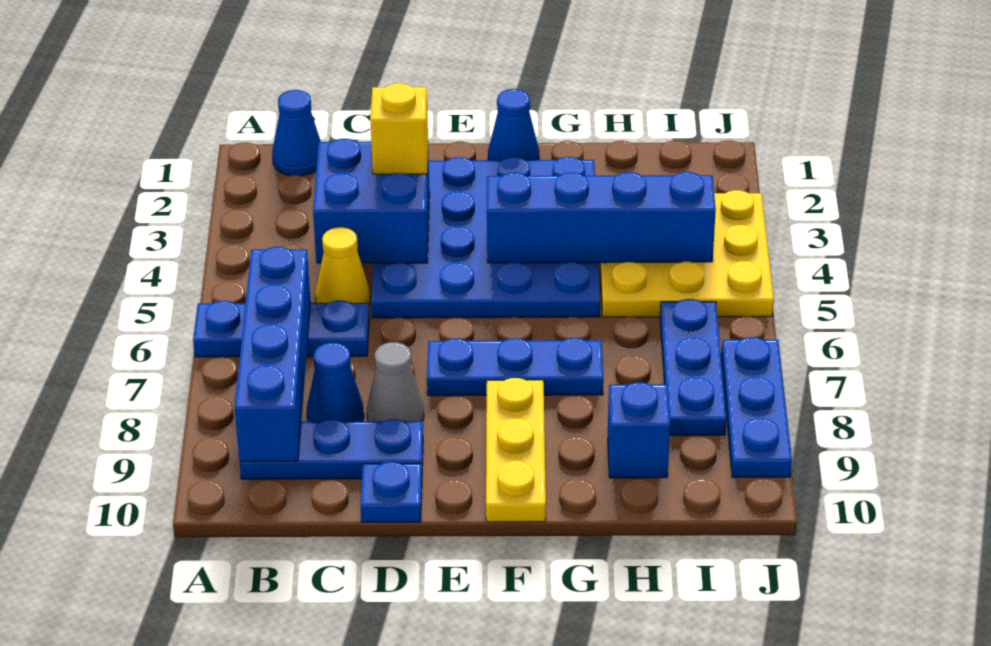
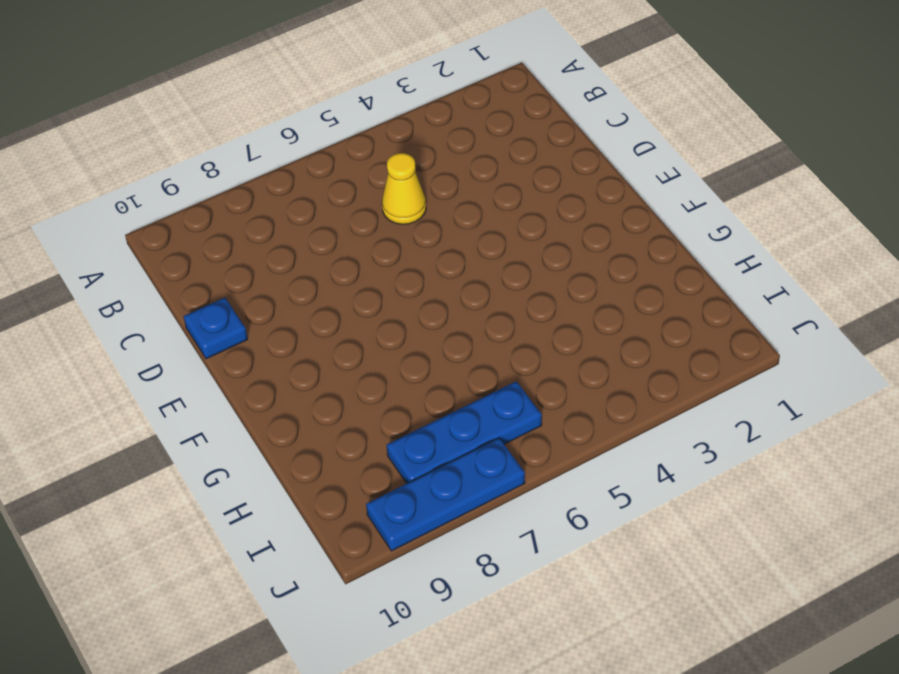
none -> blue 1x3 plate [193,300,369,357]
none -> blue 1x1 cone [272,90,321,176]
none -> blue 1x3 plate [240,419,423,479]

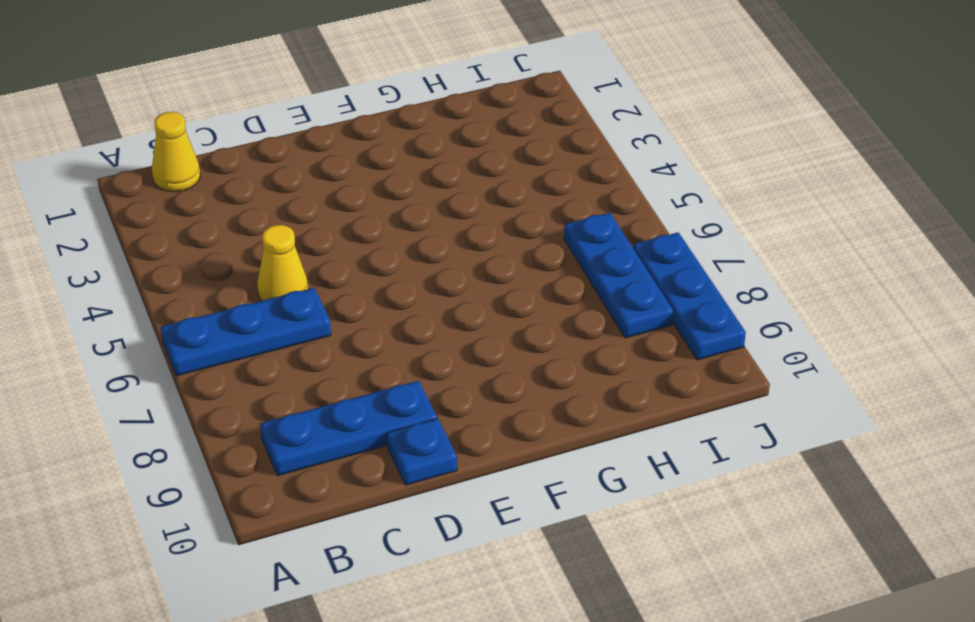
yellow 1x1 cone [152,112,200,192] -> blue 1x1 cone [272,90,321,176]
none -> blue 1x1 cone [306,343,364,422]
none -> blue 4x4 plate [371,157,600,318]
none -> grey 1x1 cone [367,342,424,422]

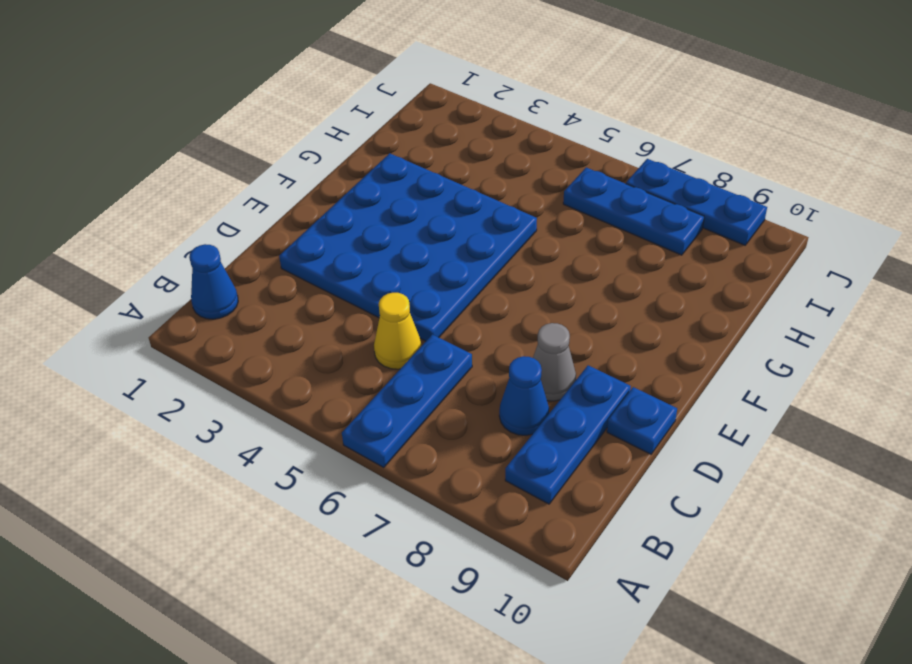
none -> blue 1x3 plate [427,338,603,396]
none -> blue 1x1 cone [488,89,539,160]
none -> yellow 1x3 plate [486,378,546,522]

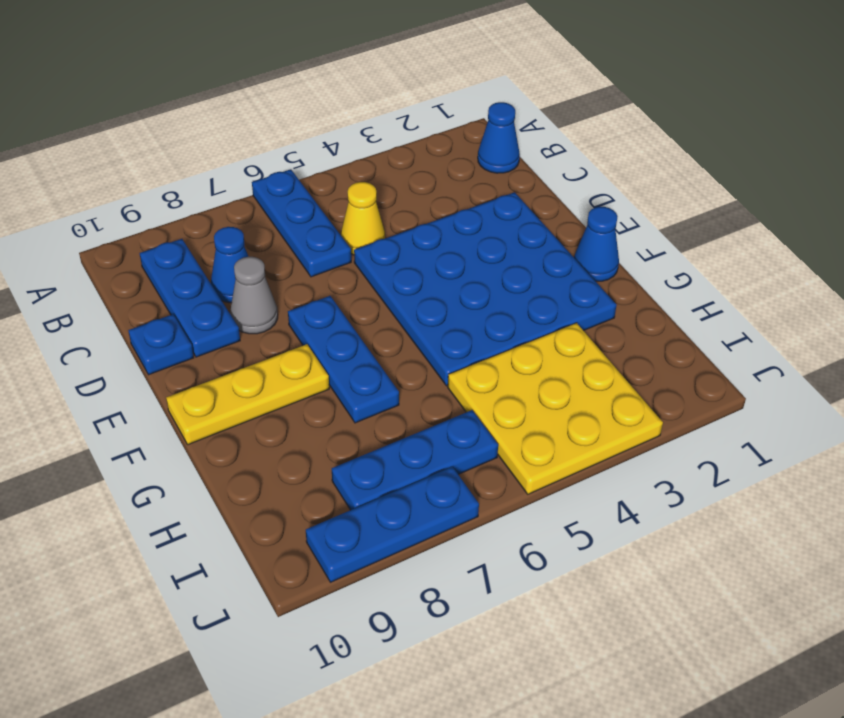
none -> blue 1x1 brick [608,382,670,478]
none -> blue 1x4 brick [235,247,311,462]
none -> blue 2x2 brick [313,139,430,264]

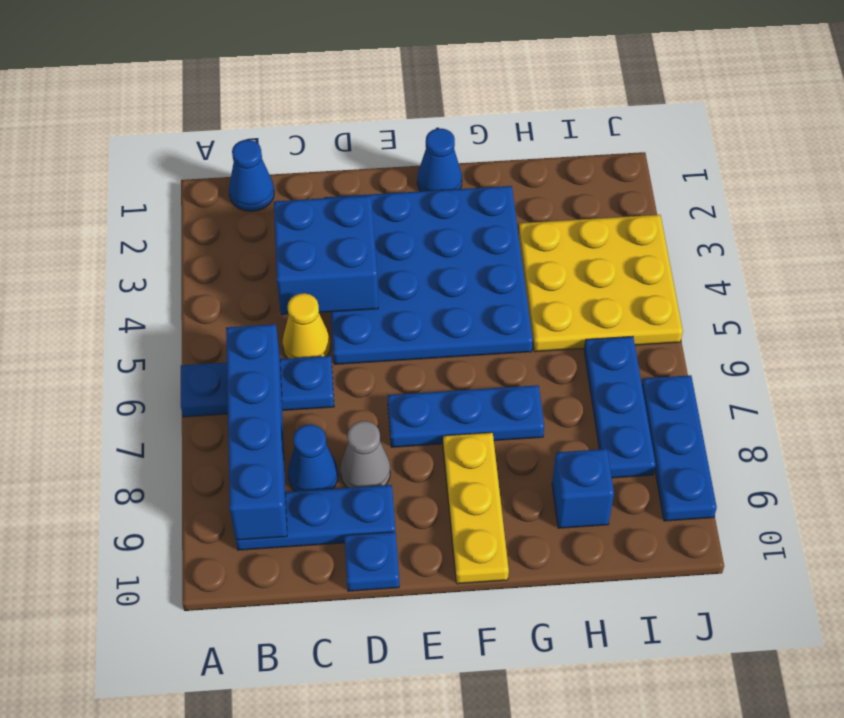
none -> blue 1x4 brick [487,172,716,263]
none -> yellow 1x1 brick [370,83,428,174]

